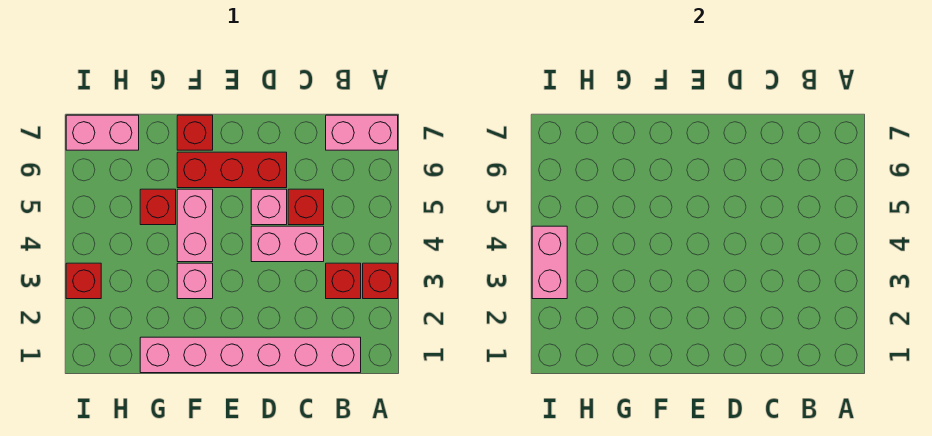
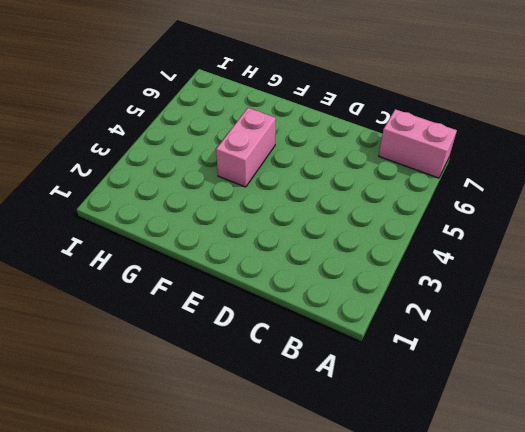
none -> red 1x1 brick [363,263,398,299]
none -> pink 1x6 brick [140,337,361,373]
none -> red 1x1 brick [326,263,361,299]

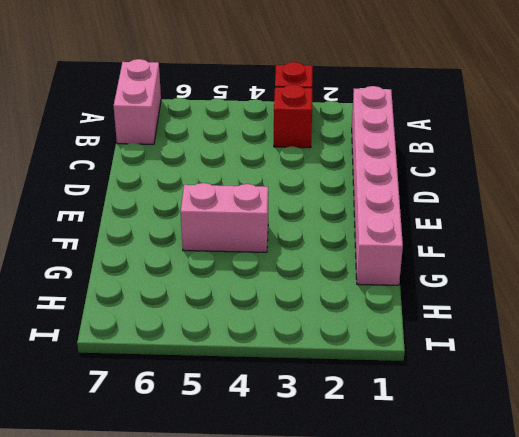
none -> pink 1x2 brick [251,226,324,262]
none -> red 1x1 brick [288,189,324,225]
none -> pink 1x1 brick [251,189,287,225]

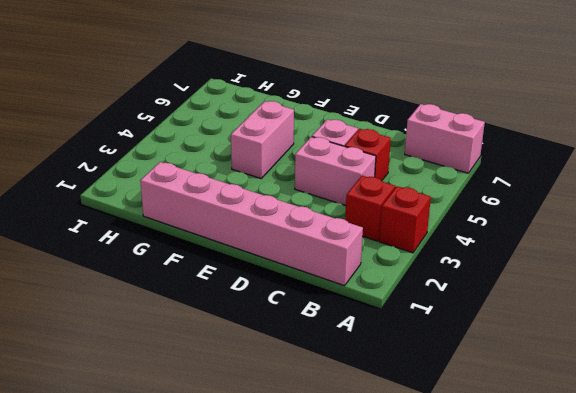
none -> red 1x3 brick [177,152,287,188]
none -> pink 1x1 brick [177,263,213,299]
none -> red 1x1 brick [177,115,213,150]

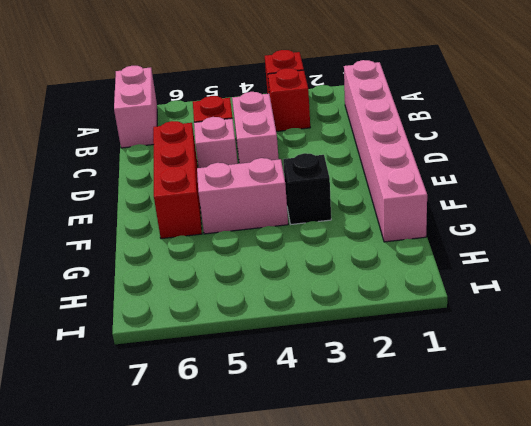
black 1x1 brick [283,153,331,224] -> pink 1x1 brick [177,263,213,299]
none -> red 1x1 brick [177,115,213,150]
none -> red 1x1 brick [140,189,176,225]
none -> pink 1x2 brick [66,115,139,150]

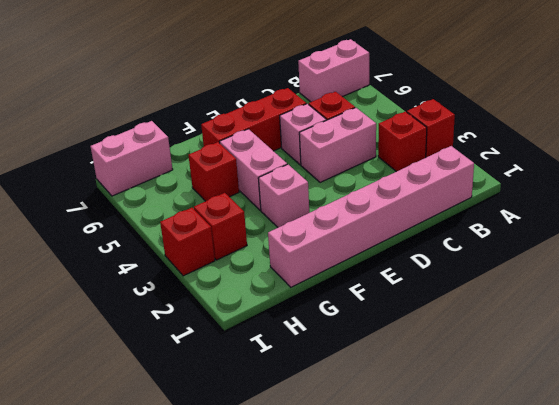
red 1x1 brick [194,193,247,260] -> red 1x1 brick moved to [177,115,213,150]
none -> pink 1x2 brick [532,226,567,299]

